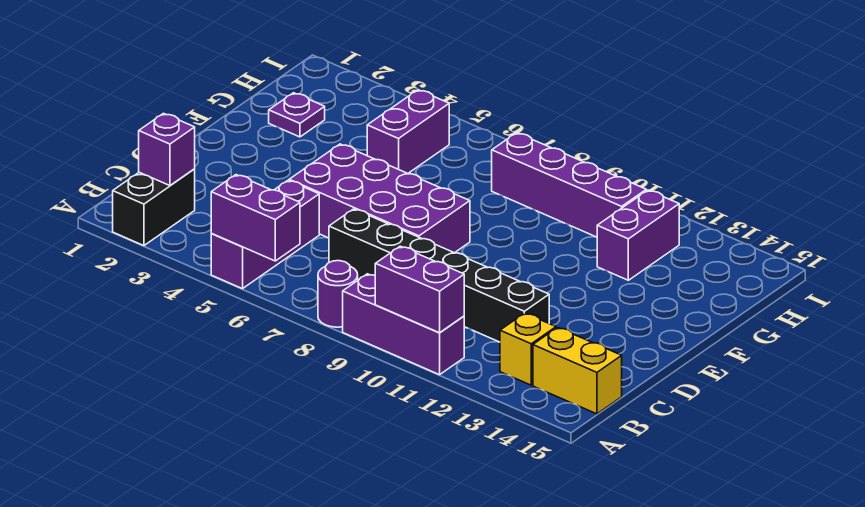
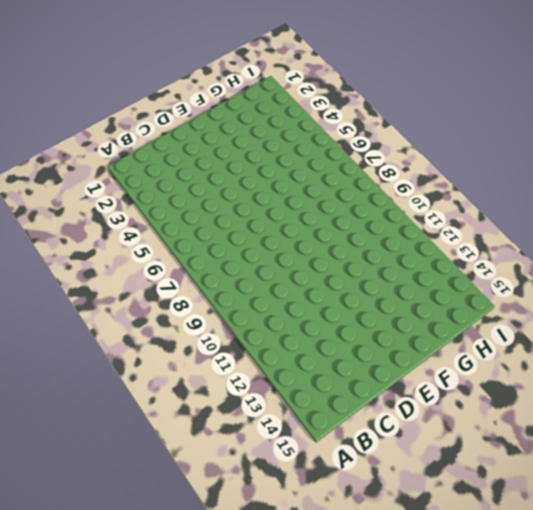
none -> black 1x2 brick [113,169,195,246]
none -> purple 1x3 brick [211,180,319,289]
none -> purple 1x1 round brick [318,261,358,327]

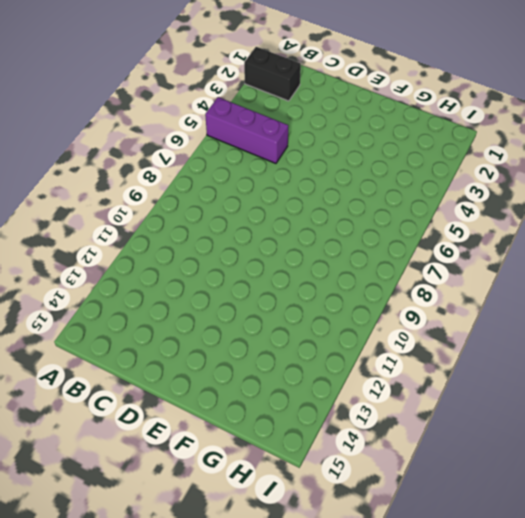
none -> purple 1x1 round brick [318,261,358,327]
none -> purple 1x3 brick [343,274,464,375]
none -> yellow 1x1 brick [500,313,556,385]

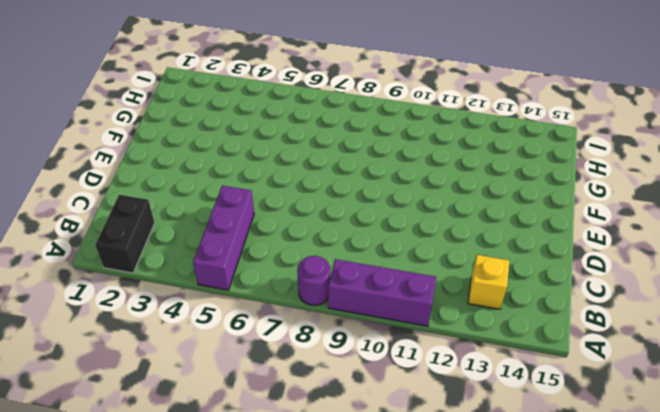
none -> yellow 1x2 brick [533,327,622,414]
none -> black 1x6 brick [329,209,549,342]
none -> purple 2x4 brick [289,144,470,253]

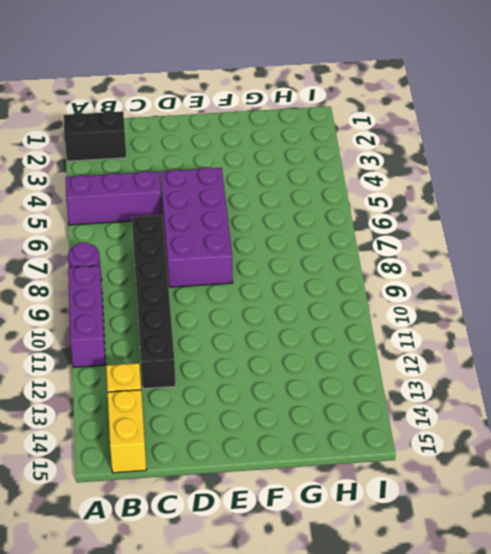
none -> purple 1x1 plate [269,93,325,137]
none -> purple 1x2 brick [367,90,449,173]
none -> purple 1x2 brick [597,190,679,280]

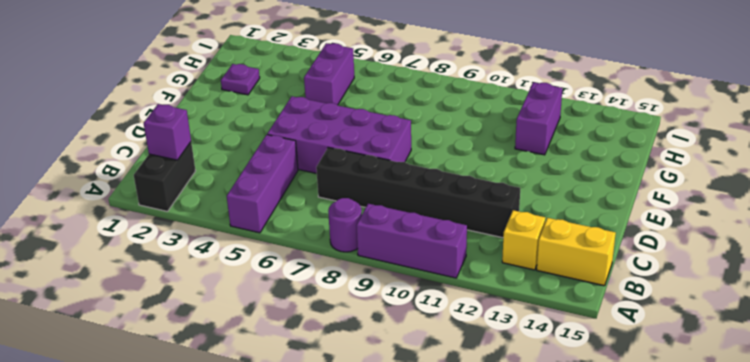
none -> purple 1x4 brick [492,133,646,237]
none -> purple 1x2 brick [211,175,300,261]
none -> purple 1x2 brick [375,246,464,333]

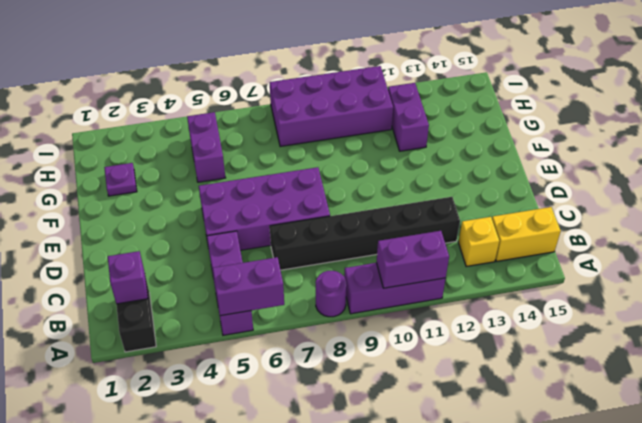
purple 2x4 brick [270,66,393,147] -> purple 1x4 brick [492,133,646,237]

